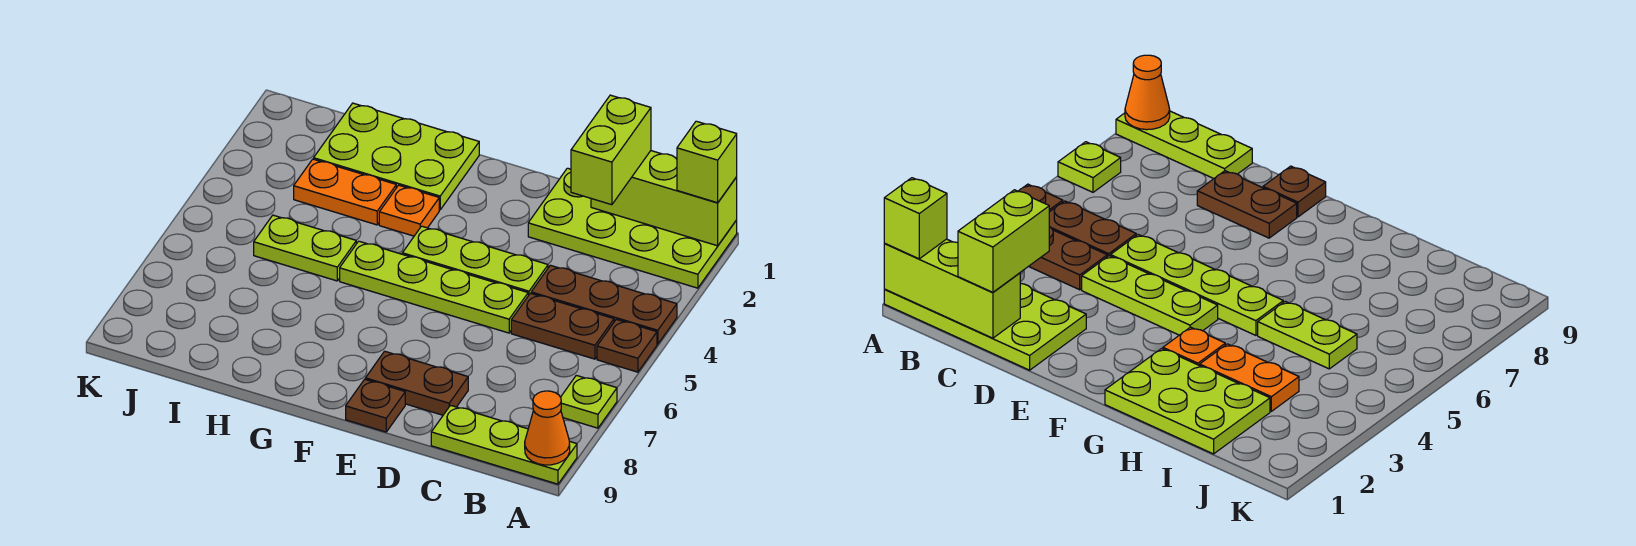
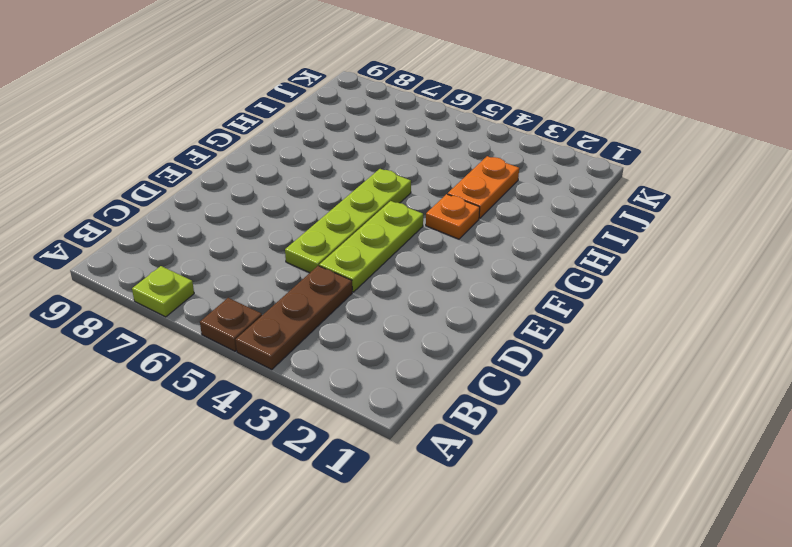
none -> lime 2x4 plate [528,168,737,288]
none -> lime 1x3 plate [431,405,577,484]
none -> brown 1x2 plate [511,293,614,359]

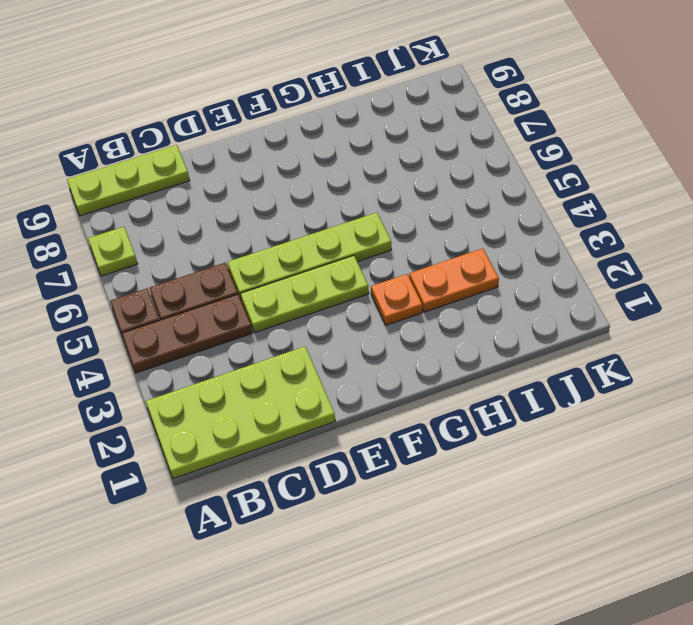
none -> brown 1x2 plate [365,351,468,415]
none -> brown 1x1 plate [346,379,405,432]
none -> lime 2x3 plate [314,103,479,210]

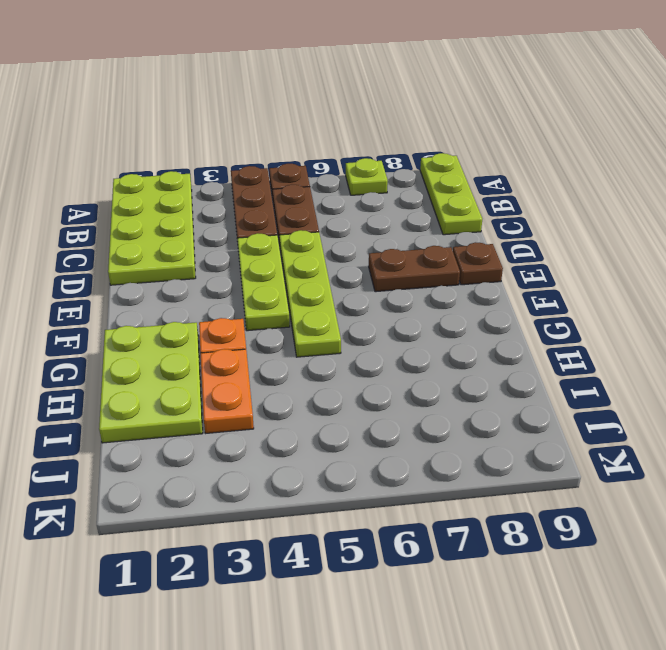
brown 1x2 plate [369,246,460,292] -> brown 1x2 plate turned to [365,351,468,415]
none -> lime 1x2 plate [254,215,356,281]
none -> lime 1x3 brick [591,151,737,246]
none -> orange 1x1 cone [525,391,570,465]

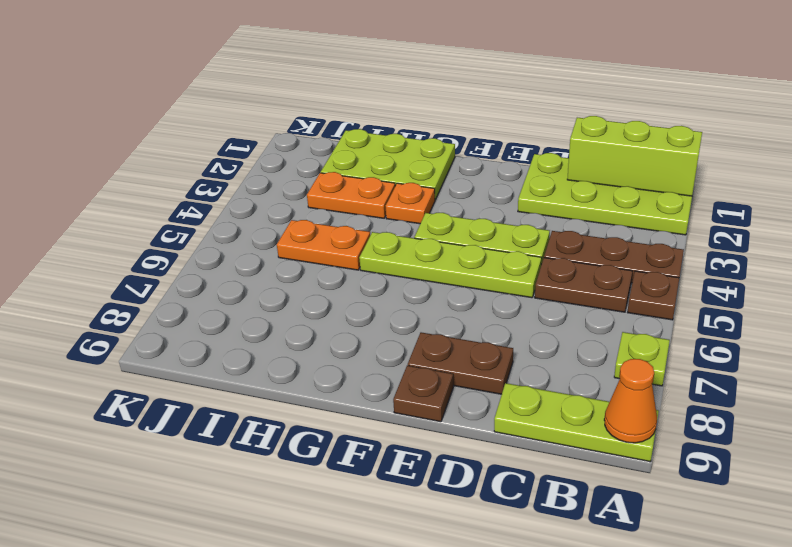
orange 1x2 plate [277,220,370,270] -> lime 1x2 plate [254,215,356,281]
none -> lime 1x1 brick [677,121,737,203]
none -> lime 1x2 brick [571,95,651,205]

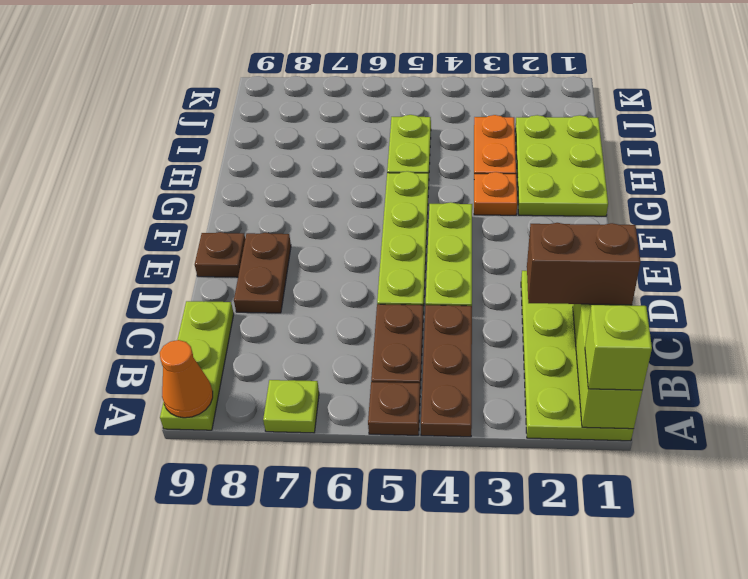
brown 1x2 brick [527,223,640,305] -> lime 1x2 brick [571,95,651,205]

